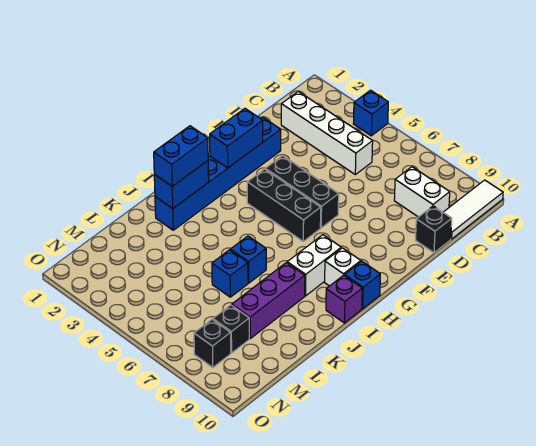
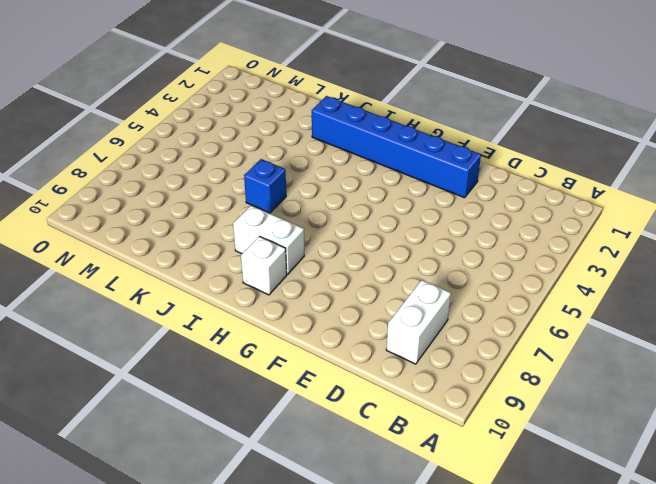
none -> blue 1x1 brick [353,90,388,136]
none -> white 1x3 tile [443,180,503,239]
none -> white 1x4 brick [281,92,373,174]

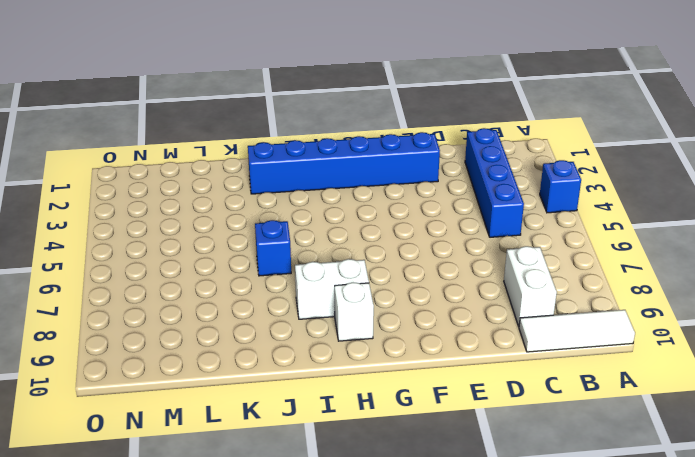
blue 1x4 brick [465,128,524,237] -> white 1x4 brick [281,92,373,174]
none -> black 1x1 brick [416,206,452,253]
none -> black 1x3 brick [265,156,339,228]
none -> black 1x3 brick [247,169,321,241]

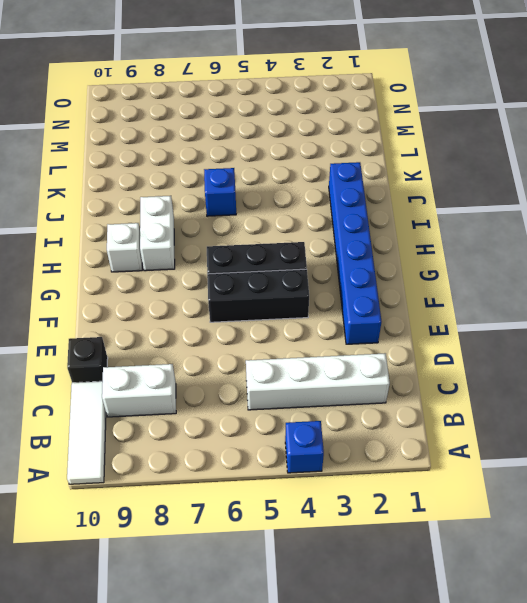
none -> blue 1x1 brick [344,261,380,309]
none -> purple 1x1 brick [326,275,362,323]
none -> purple 1x3 brick [232,263,305,338]

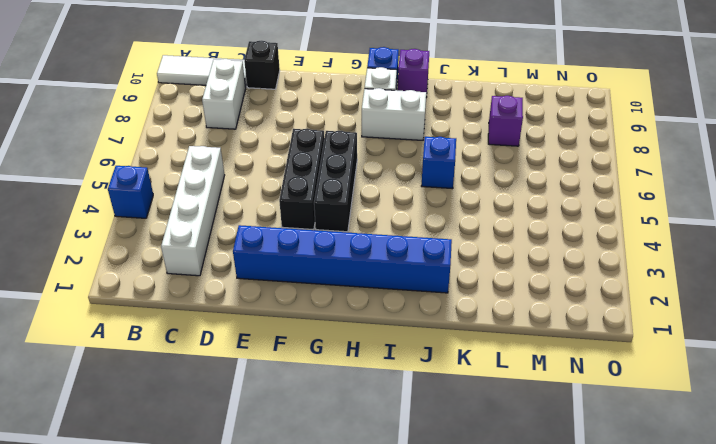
purple 1x1 brick [488,96,523,146] -> purple 1x3 brick [232,263,305,338]
none -> blue 1x1 brick [212,250,248,297]
none -> black 1x1 brick [213,305,249,353]
none -> black 1x1 brick [194,320,231,367]

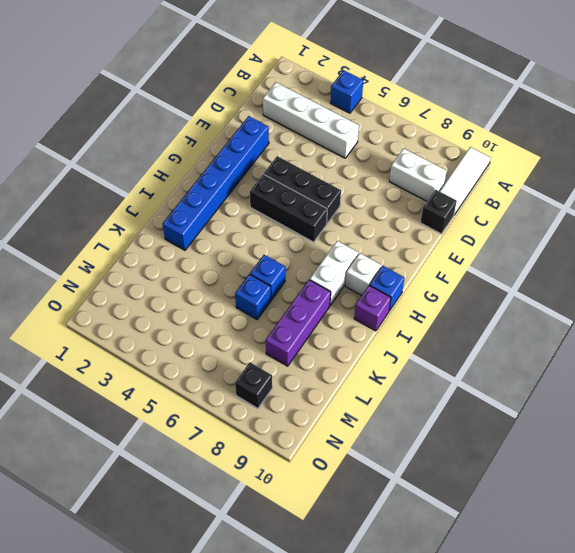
none -> black 1x1 brick [213,305,249,353]
none -> blue 1x2 brick [210,109,263,168]
none -> blue 1x2 brick [154,161,209,209]

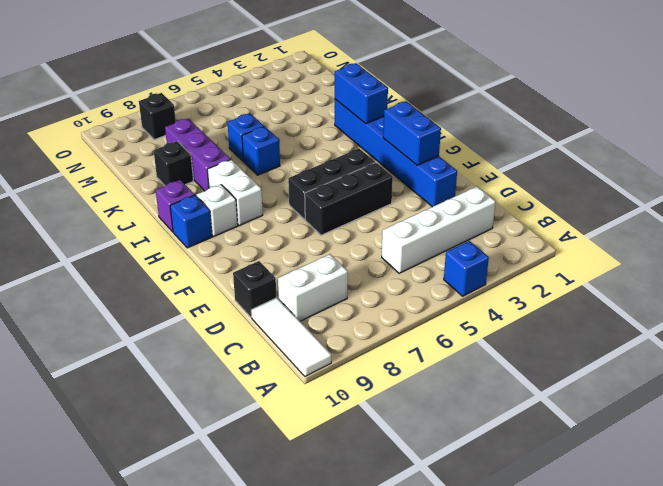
black 1x1 brick [154,141,193,186] -> black 1x1 brick moved to [213,305,249,353]
none -> blue 1x2 brick [154,126,208,186]

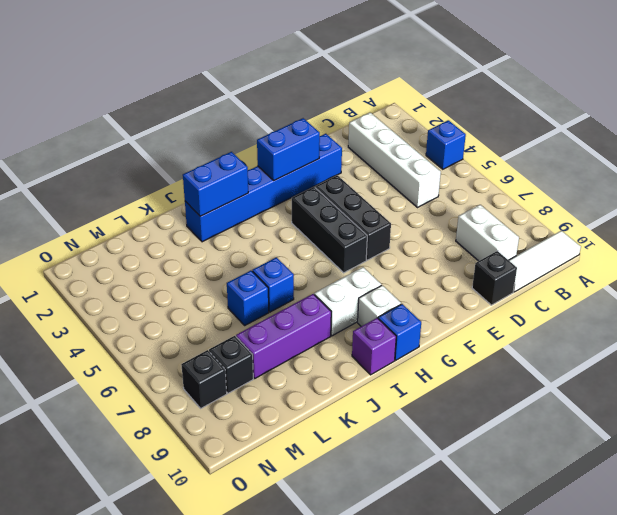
none -> blue 1x2 brick [154,126,208,186]

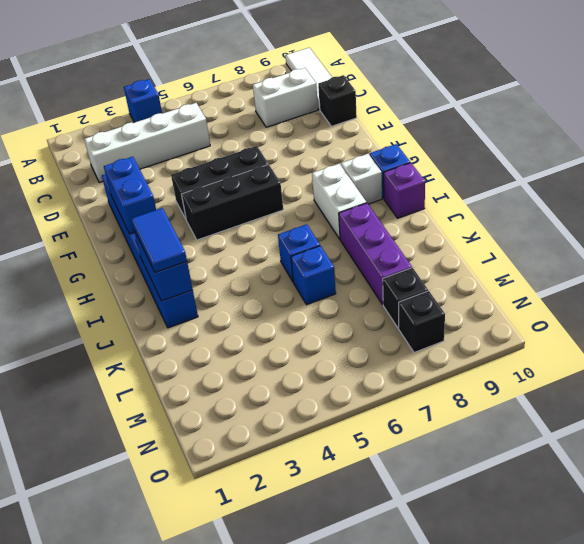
blue 1x2 tile [131,208,187,273] -> blue 1x2 brick [154,126,208,186]

